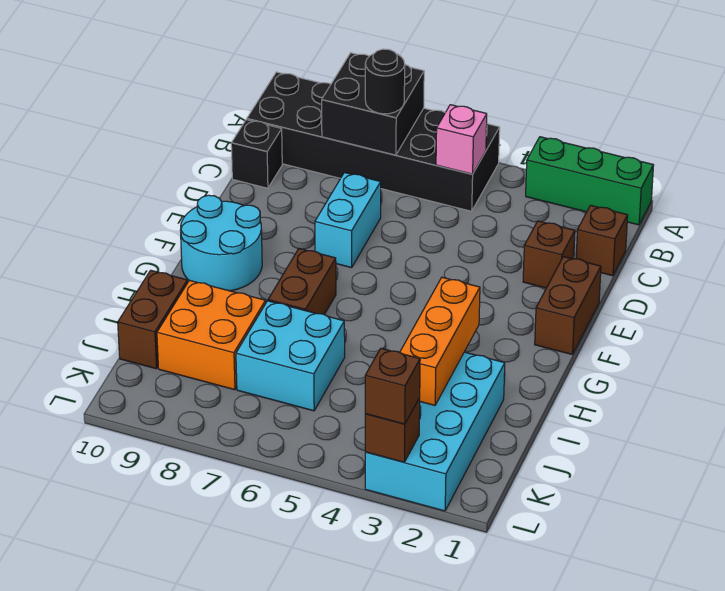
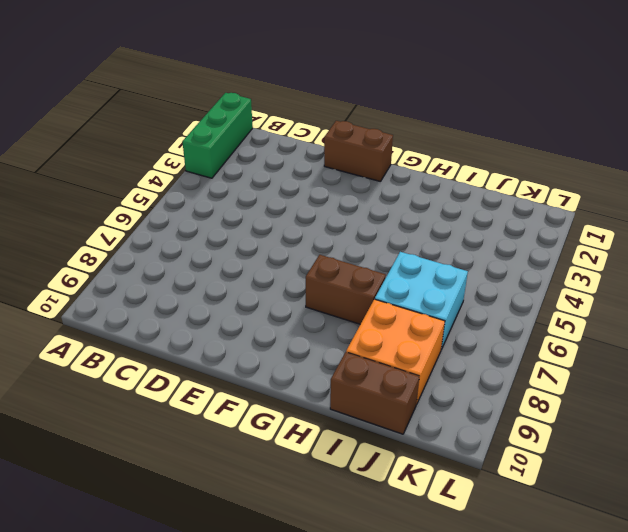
none -> black 2x6 brick [247,72,500,211]
none -> brown 1x1 brick [576,205,628,276]
none -> black 1x1 brick [231,120,282,188]

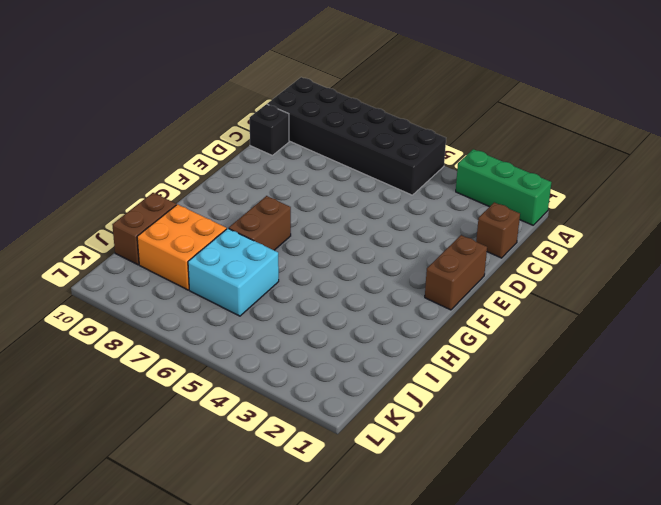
none -> brown 1x1 brick [523,221,575,288]
none -> cyan 1x2 brick [315,173,381,268]
none -> cyan 2x2 round brick [180,195,262,291]

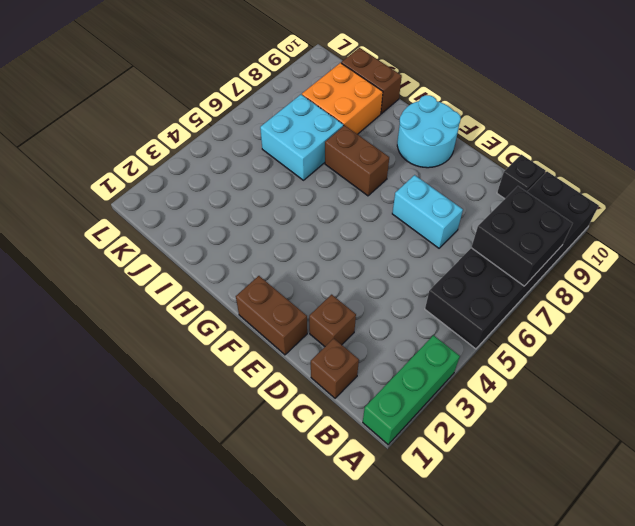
none -> cyan 2x4 brick [365,352,505,511]
none -> pink 1x1 brick [436,105,487,174]
none -> orange 1x3 brick [400,277,480,405]

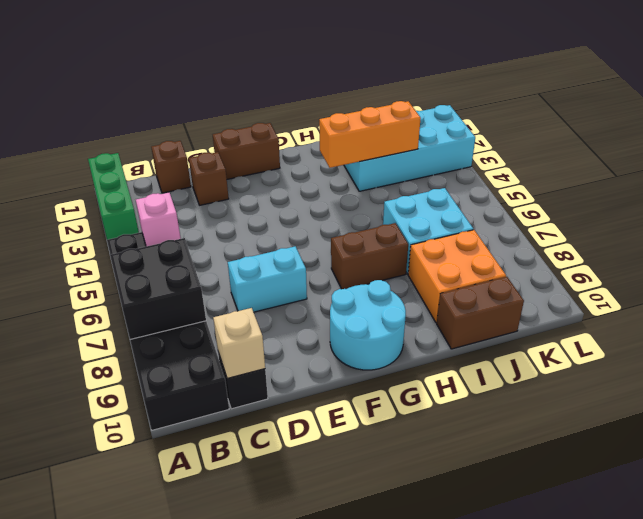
tan 1x1 brick [213,308,265,379] -> none
none -> brown 1x1 brick [365,398,420,462]
none -> black 1x1 round brick [365,49,405,114]
none -> brown 1x1 brick [365,348,420,424]

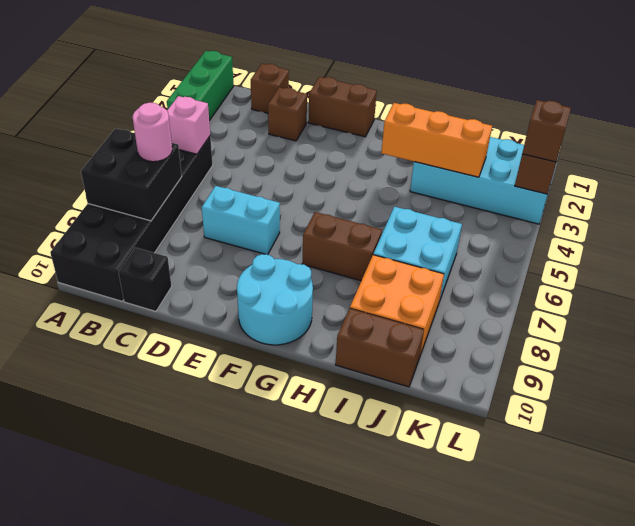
pink 1x1 round brick [133,103,172,162] -> black 1x1 round brick [365,49,405,114]

